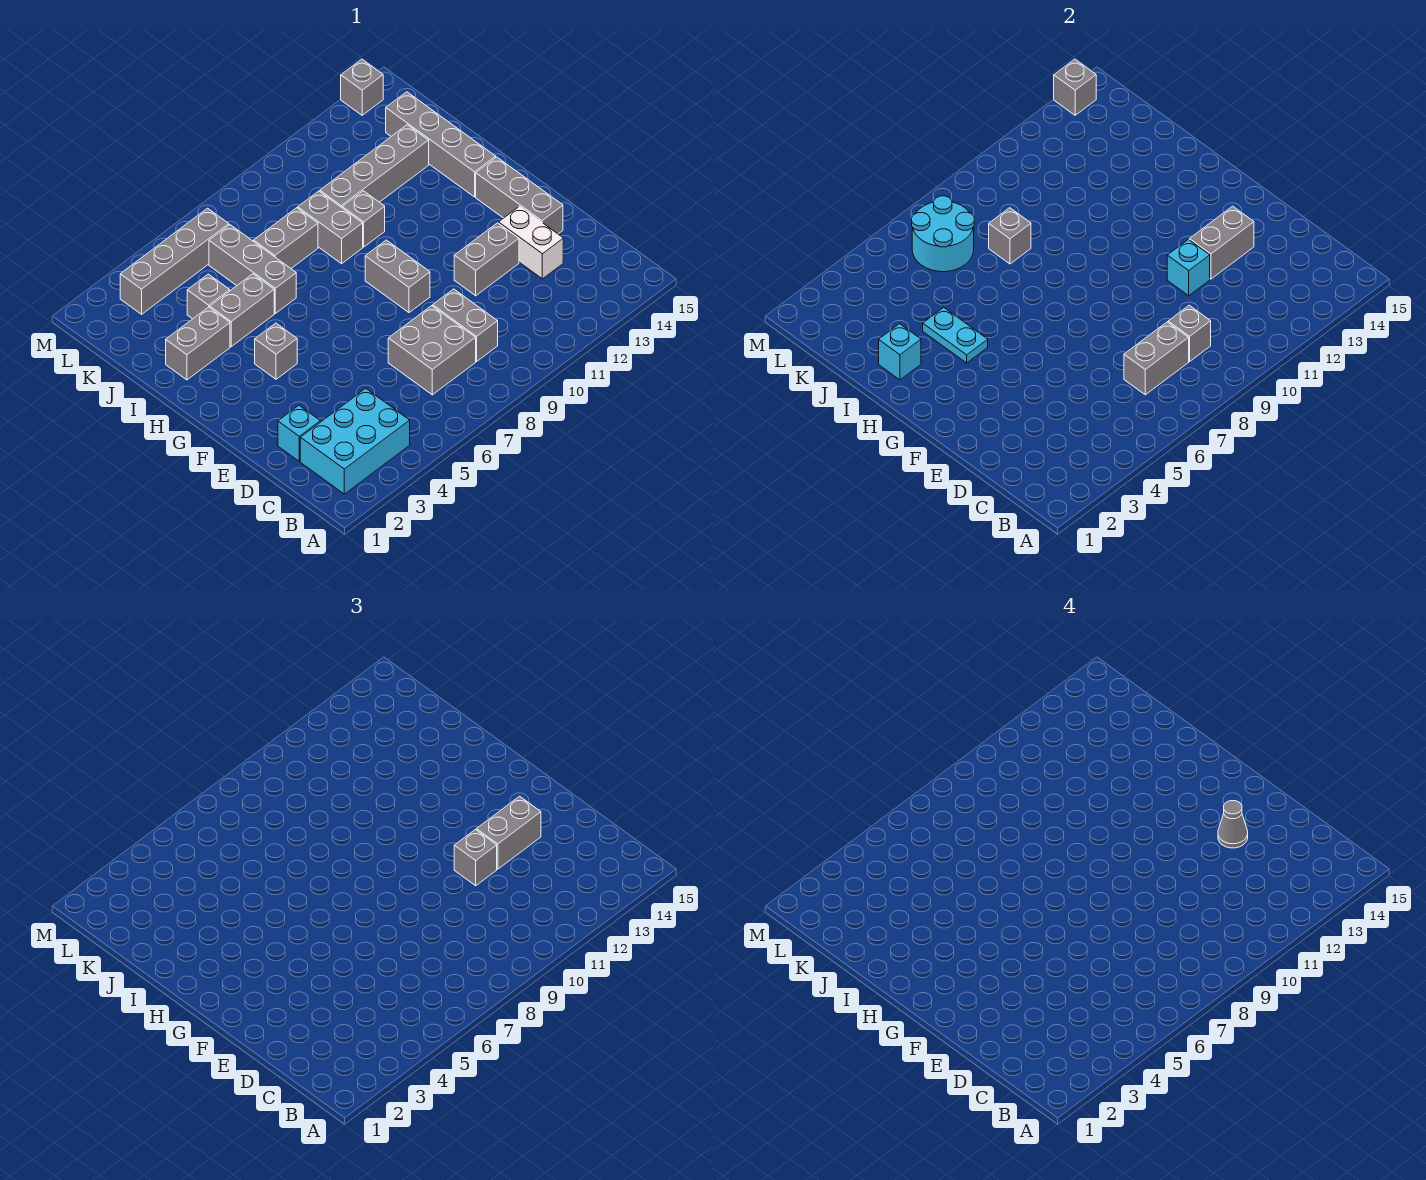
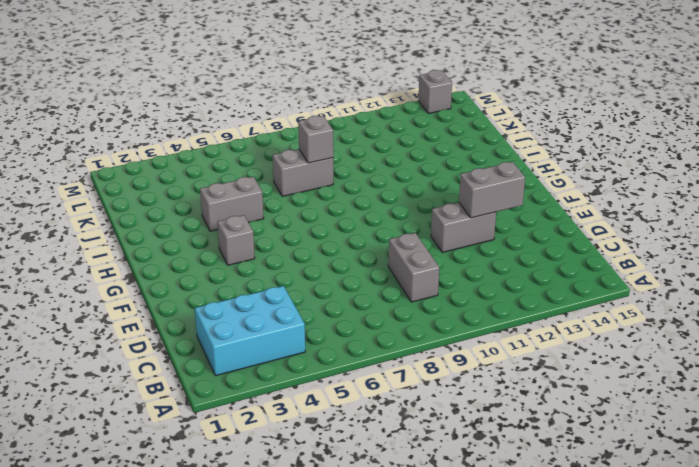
none -> grey 2x2 brick [388,306,476,395]
none -> cyan 1x1 brick [278,405,320,461]
none -> white 1x2 brick [499,206,563,279]
none -> grey 1x3 brick [476,157,563,234]

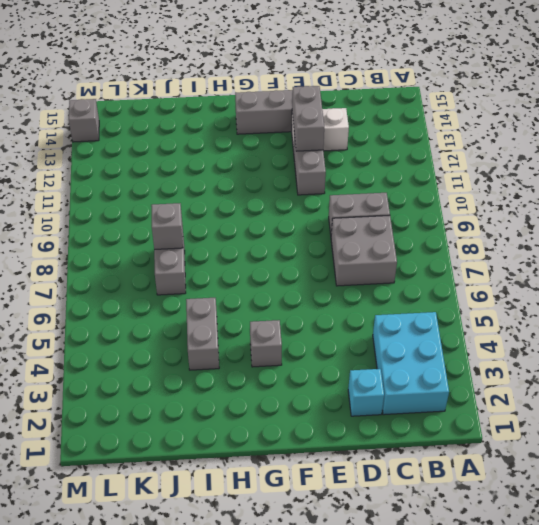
none -> grey 1x2 brick [365,240,430,313]
none -> grey 1x4 brick [386,92,496,197]
none -> grey 1x2 brick [166,307,230,380]
none -> grey 1x3 brick [209,225,296,313]

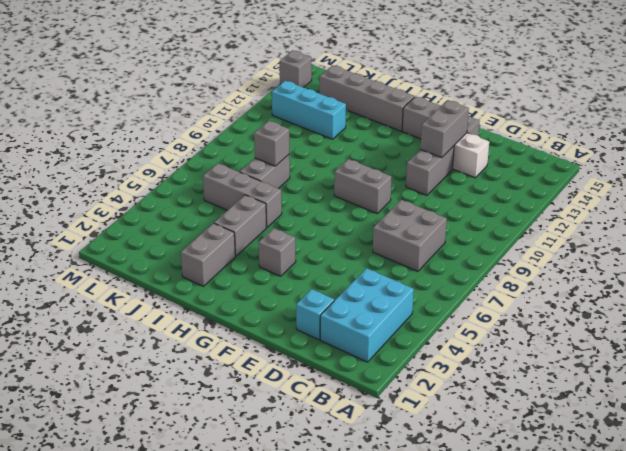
cyan 1x3 brick [272,81,346,139] -> grey 1x4 brick [320,125,429,207]
none -> grey 1x2 brick [433,289,498,362]
none -> grey 1x2 brick [298,191,363,264]
none -> grey 1x1 brick [342,191,385,247]
none -> grey 1x1 brick [187,274,230,319]

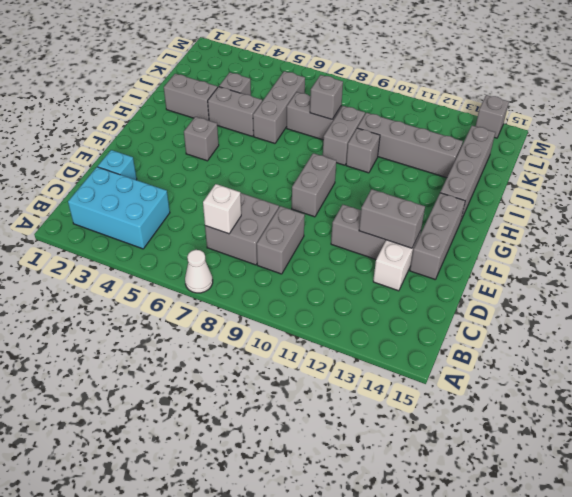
white 1x1 cone [185,250,213,293] -> none
white 1x1 brick [203,184,241,234] -> grey 1x2 brick [1124,322,1189,395]
none -> grey 1x4 brick [120,208,229,314]
none -> grey 1x1 brick [1168,305,1211,362]
none -> cyan 1x1 brick [1167,240,1210,296]
none -> cyan 1x2 plate [923,308,988,363]

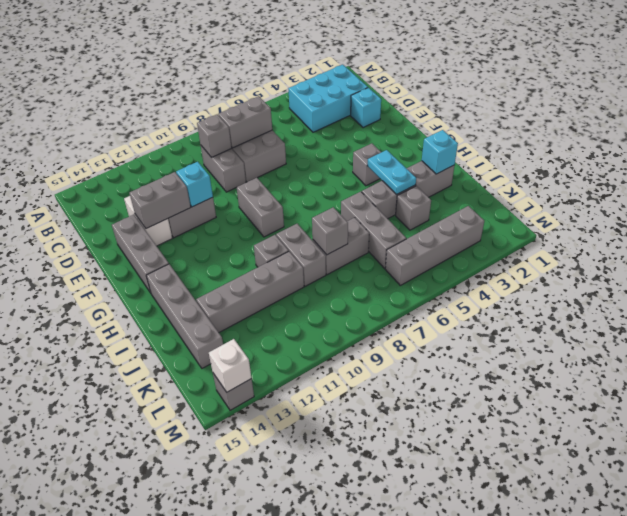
white 1x1 brick [209,339,252,392] -> grey 1x1 brick [1054,59,1096,115]
none -> cyan 2x2 round brick [912,196,974,272]
none -> grey 1x1 brick [454,830,497,886]
none -> grey 1x2 brick [476,796,541,869]
none -> grey 1x1 cone [1218,801,1248,848]

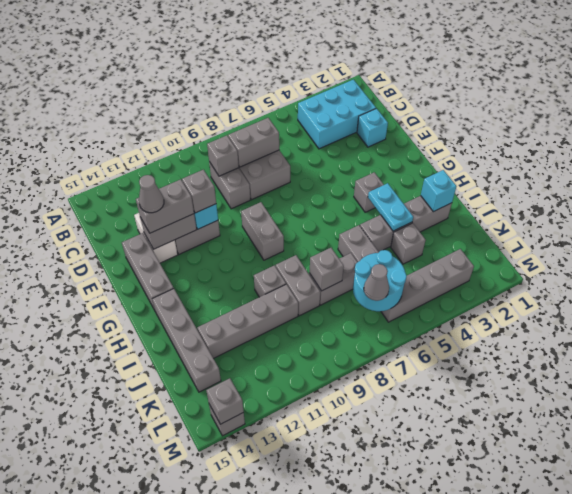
grey 1x1 cone [364,264,389,301] -> none

